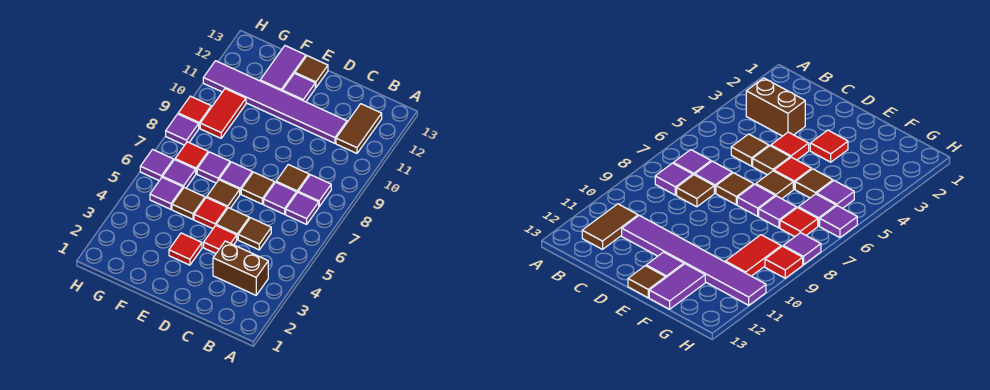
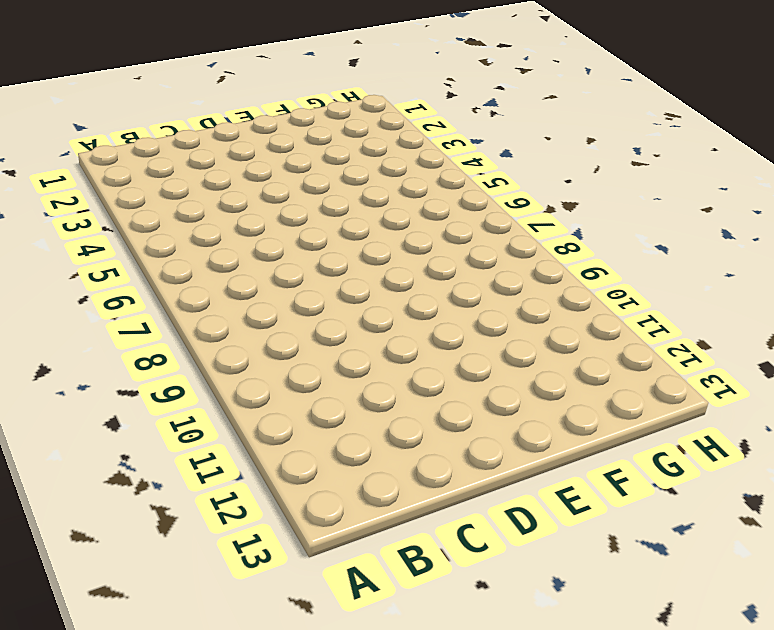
none -> brown 1x2 brick [213,241,268,295]
none -> purple 1x1 tile [286,192,319,224]
none -> purple 1x1 tile [298,175,331,207]

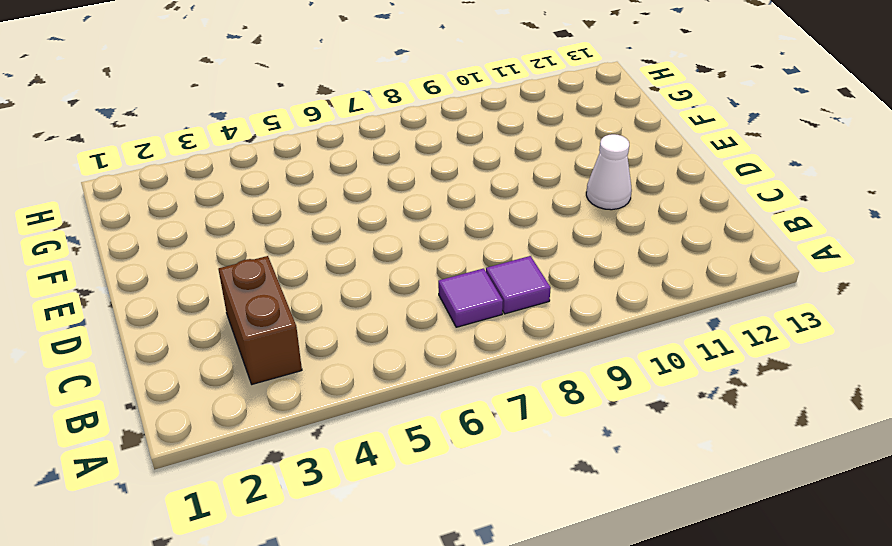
white 1x1 cone [586,134,632,210] -> purple 1x6 tile [203,61,347,143]
none -> brown 1x2 tile [336,104,382,153]
none -> brown 1x1 tile [238,218,271,250]
none -> purple 1x1 tile [264,182,297,214]

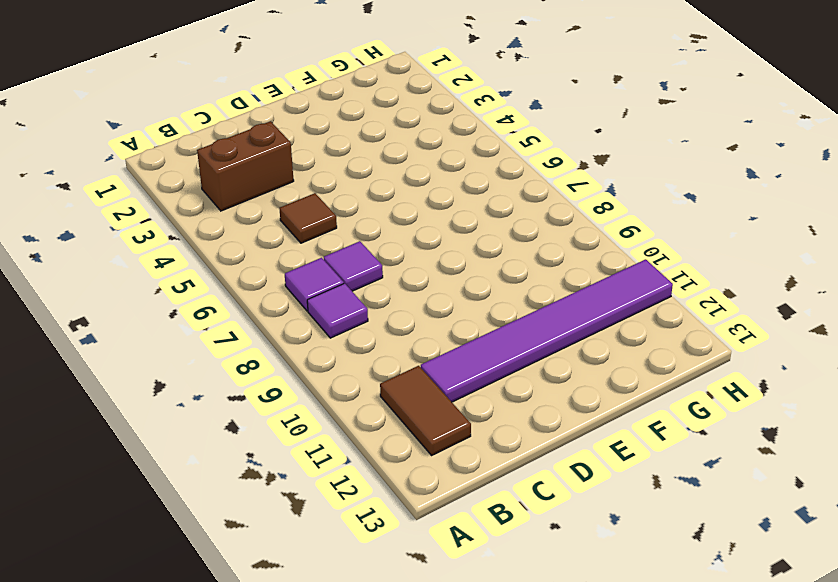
none -> brown 1x1 tile [276,165,309,192]
none -> red 1x1 tile [204,225,237,253]
none -> brown 1x1 tile [216,208,249,239]

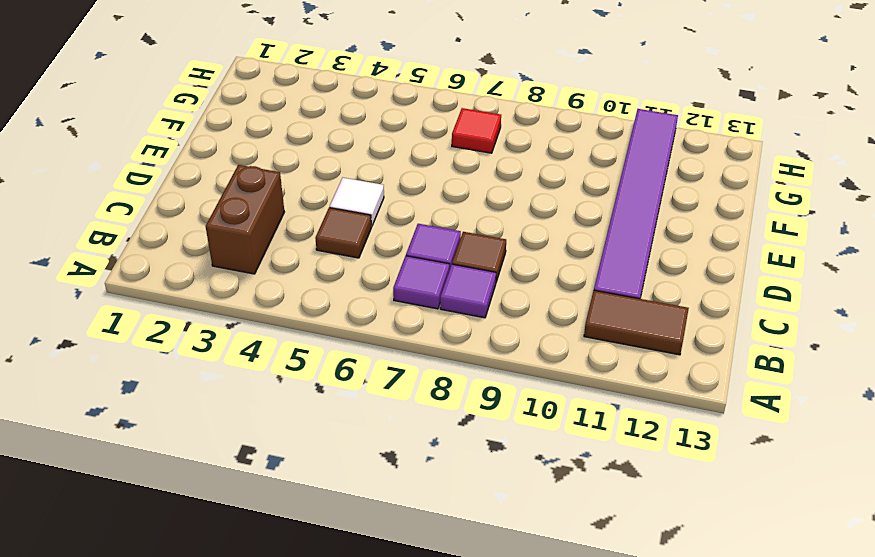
white 1x1 tile [330,178,384,226] -> brown 1x1 tile [216,208,249,239]
none -> red 1x1 tile [204,225,237,253]
none -> brown 1x1 tile [241,172,274,204]
none -> red 1x1 tile [169,233,202,265]

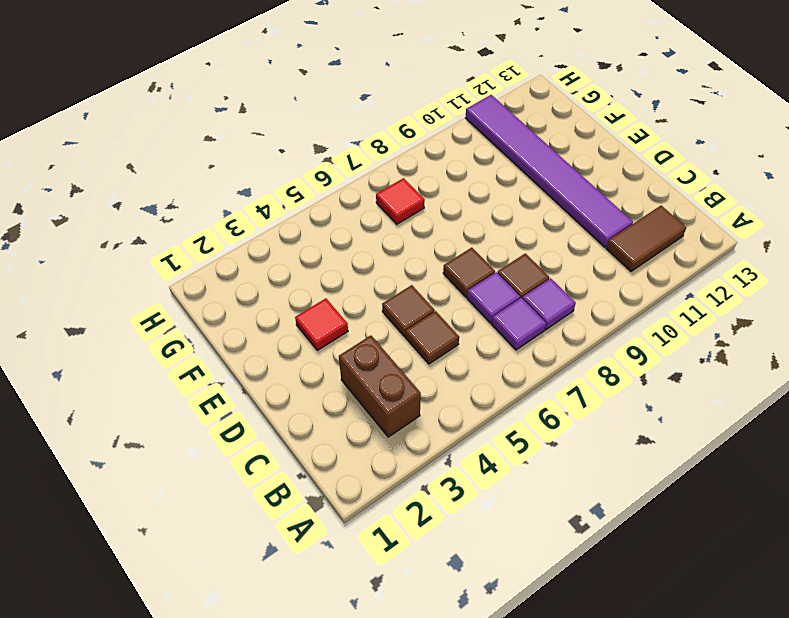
none -> red 1x1 tile [204,225,237,253]
none -> red 1x1 tile [194,197,227,229]
none -> brown 1x1 tile [207,180,240,208]

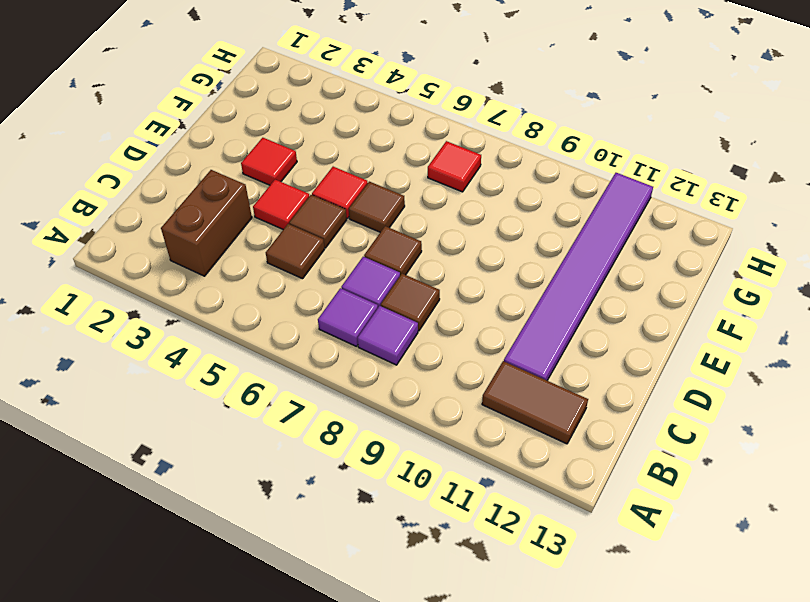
none -> purple 1x1 tile [219,162,252,194]
none -> purple 1x1 tile [282,73,315,102]
none -> brown 1x1 tile [295,56,328,88]

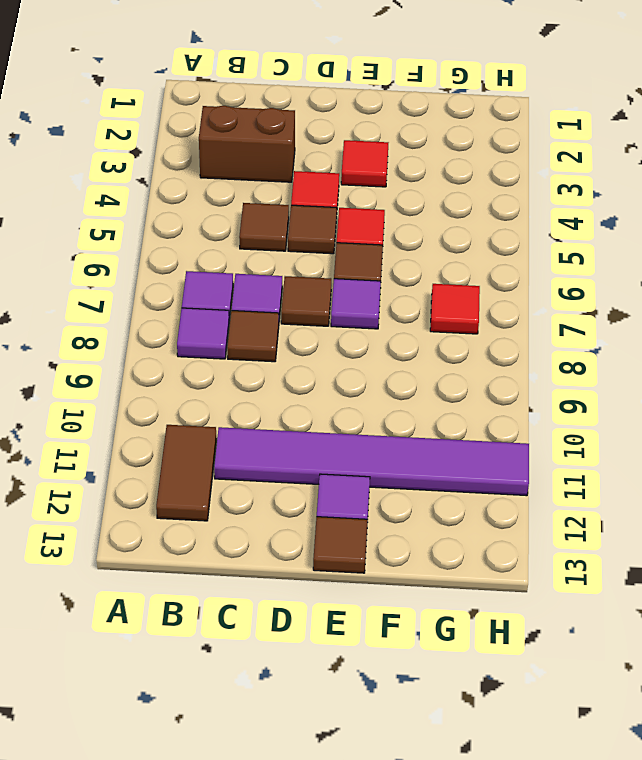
none -> brown 1x1 tile [172,188,205,219]
none -> purple 1x1 tile [197,152,230,183]
none -> purple 1x2 tile [260,46,306,91]

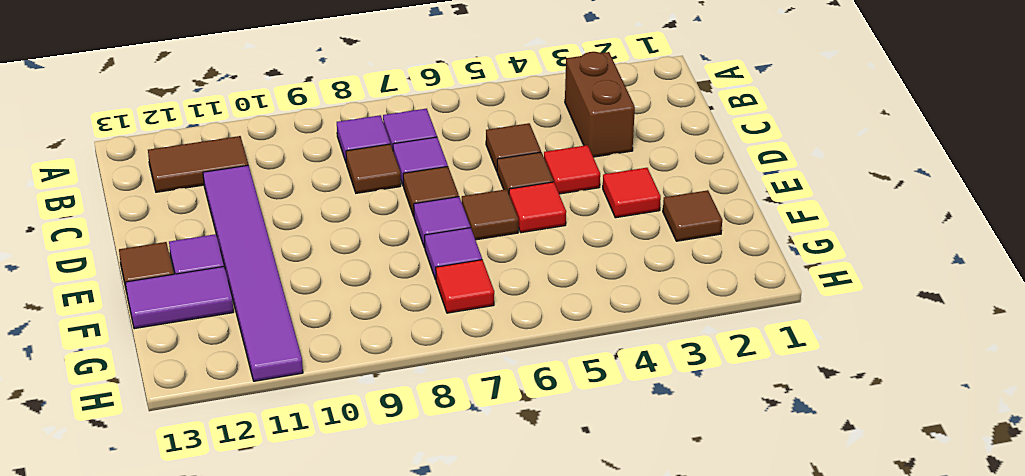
brown 1x1 tile [663,190,722,241] -> brown 1x1 tile moved to [172,188,205,219]
none -> purple 1x1 tile [150,177,183,209]
none -> purple 1x1 tile [163,160,196,188]
none -> red 1x2 tile [200,89,246,138]

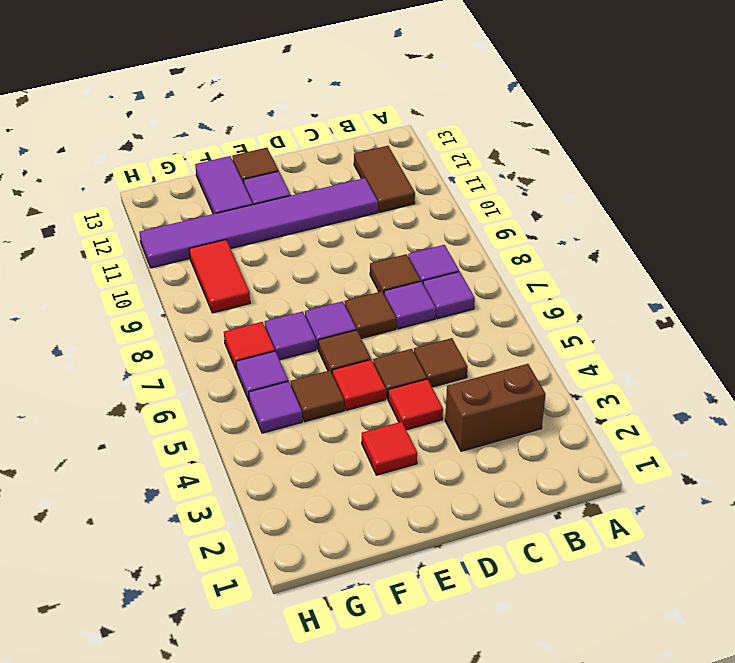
none -> purple 1x1 tile [140,150,173,181]
none -> purple 1x1 tile [166,114,199,145]
none -> red 1x1 tile [178,96,211,128]

